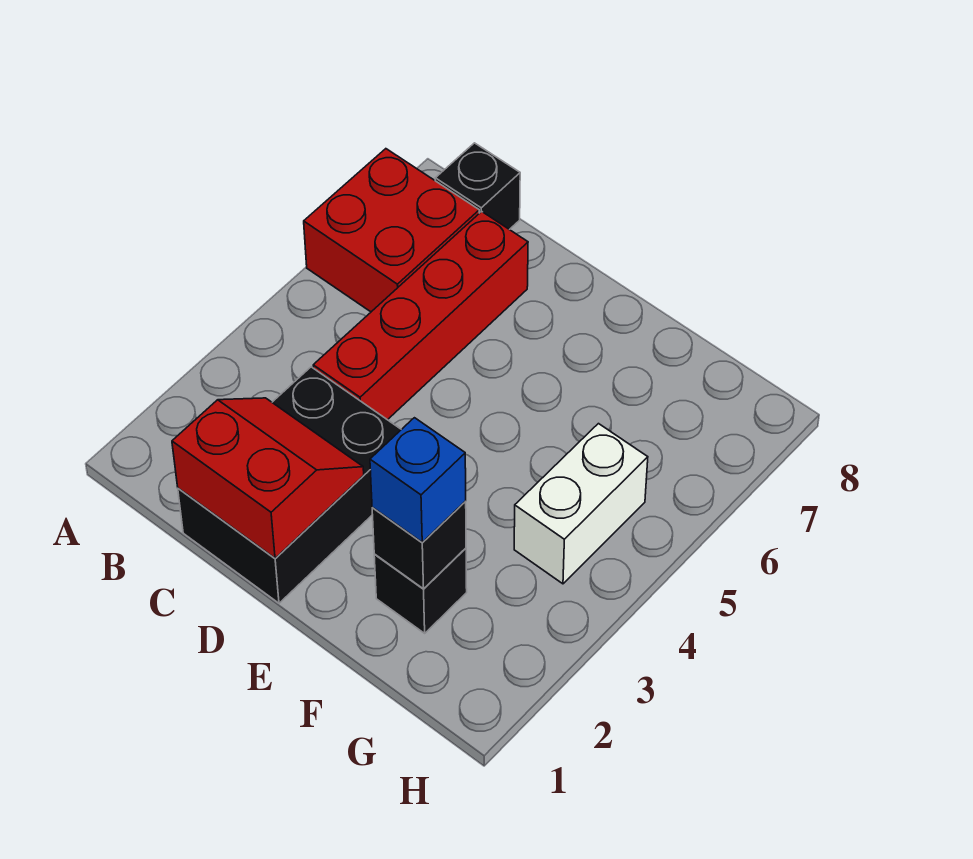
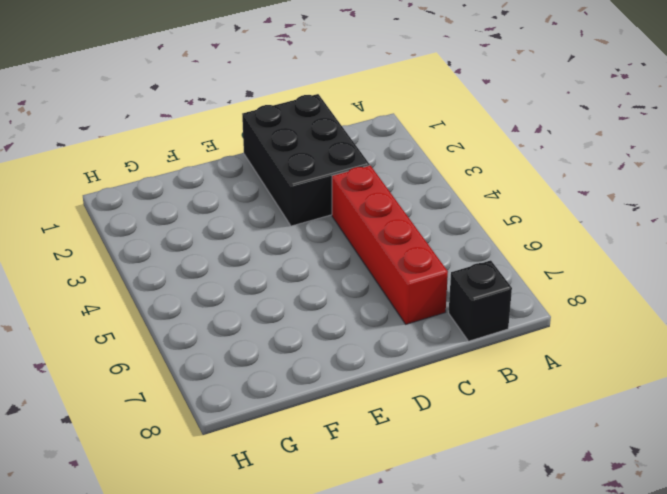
none -> red 2x2 brick [304,149,479,312]
none -> black 1x1 brick [374,548,467,633]

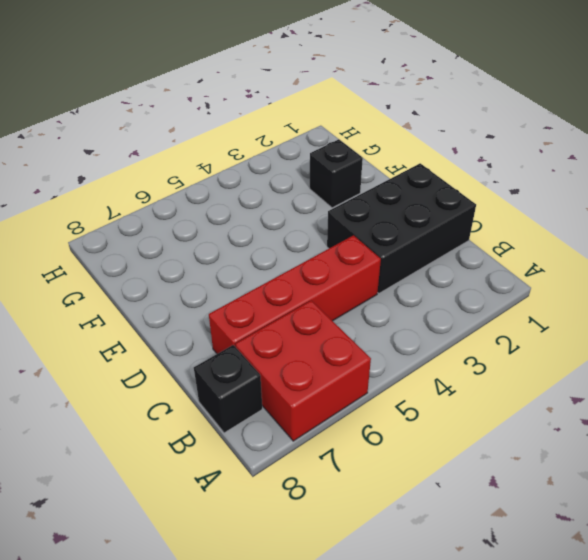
none -> white 1x2 brick [514,424,648,584]
none -> red 2x2 slope [172,398,364,558]

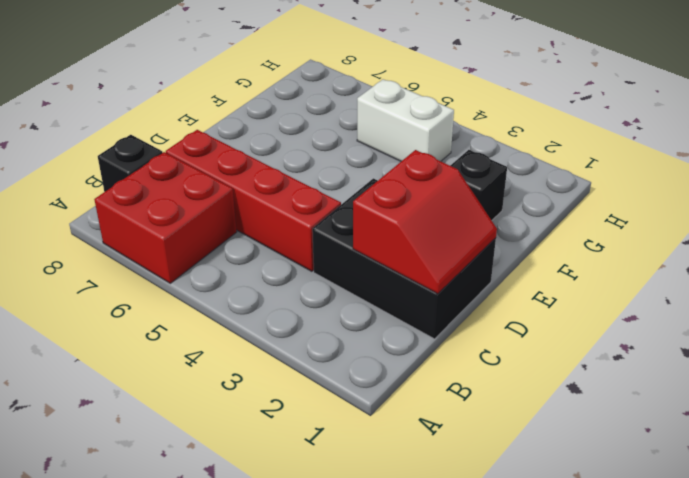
red 2x2 slope [353,150,497,294] -> red 2x2 slope turned to [172,398,364,558]
none -> black 1x1 brick [372,501,466,589]
none -> blue 1x1 brick [370,418,466,543]

